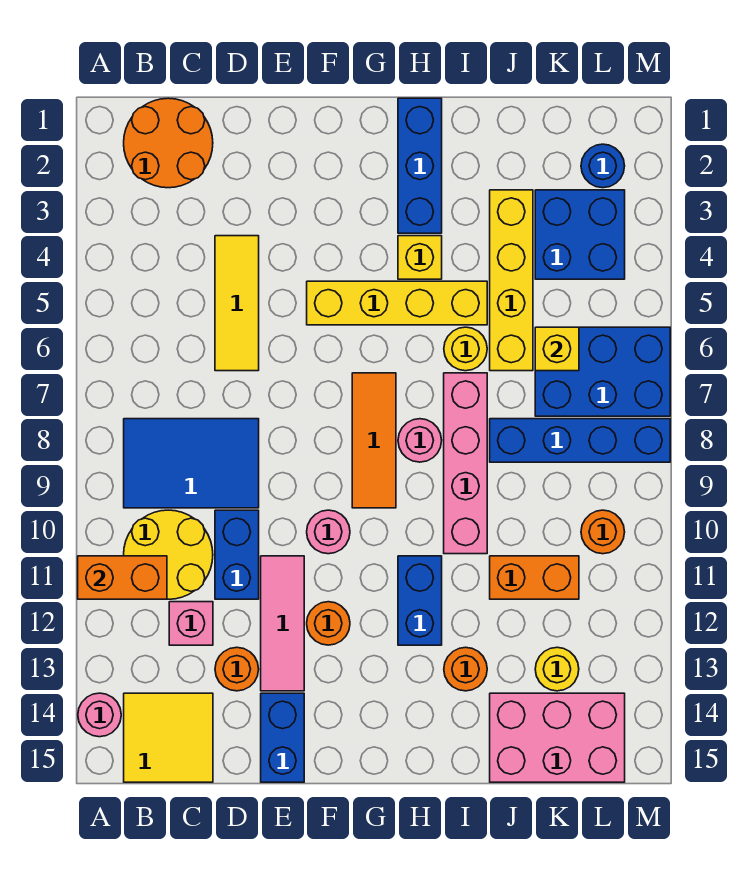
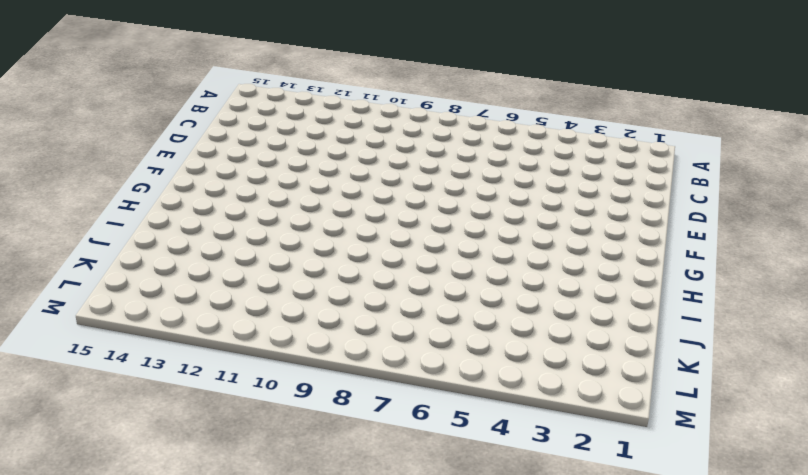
none -> pink 1x1 round brick [78,693,121,737]
none -> orange 2x2 round brick [124,98,213,188]
none -> blue 2x3 tile [124,419,259,508]
none -> yellow 2x2 round brick [124,510,213,599]

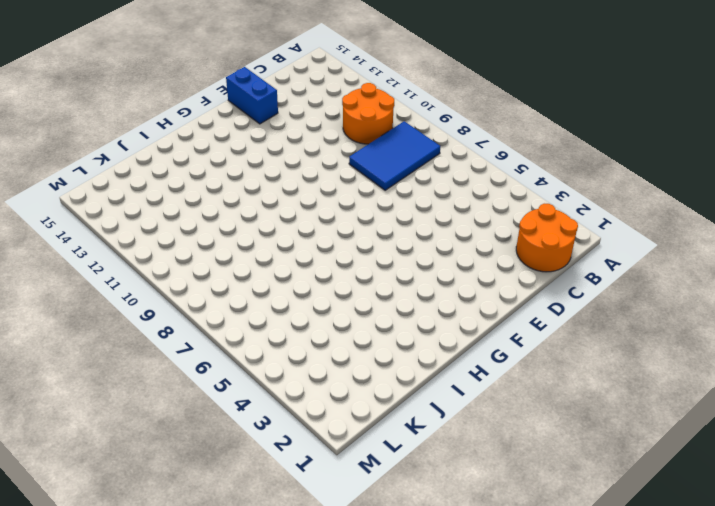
orange 2x2 round brick [342,83,394,144] -> yellow 2x2 round brick [124,510,213,599]
none -> pink 1x1 round brick [78,693,121,737]
none -> yellow 2x2 tile [124,693,213,782]
none -> pink 1x1 brick [169,602,213,645]
none -> yellow 1x3 tile [215,236,259,371]

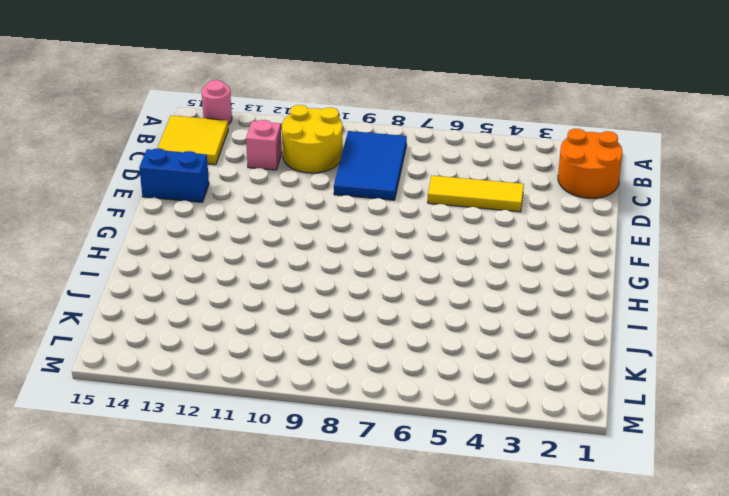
none -> blue 1x2 brick [215,510,259,599]
none -> orange 1x1 round brick [215,647,259,691]
none -> pink 1x3 tile [261,556,304,691]
none -> yellow 1x4 brick [307,281,487,325]

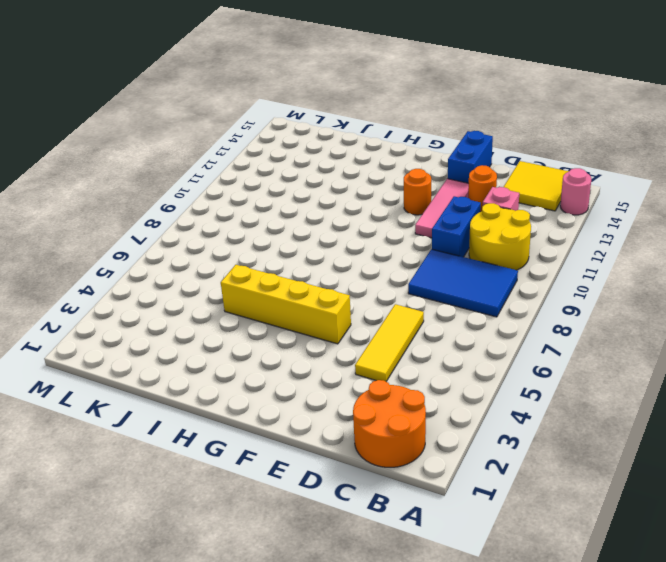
none -> pink 1x1 round brick [307,510,350,554]
none -> orange 1x3 tile [352,373,396,508]
none -> blue 1x3 brick [398,98,442,233]
none -> yellow 1x1 brick [398,236,442,279]

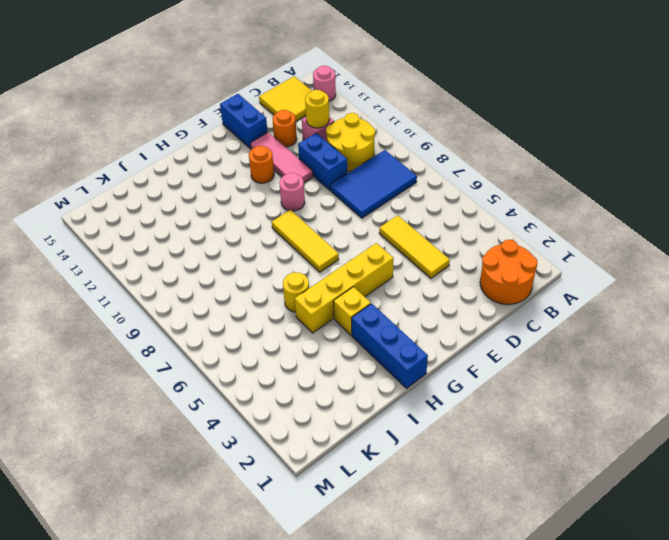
yellow 1x1 round brick [305,90,329,128] -> yellow 1x1 round brick moved to [535,647,579,691]
yellow 1x3 tile [272,210,339,272] -> orange 1x3 tile [352,373,396,508]
none -> pink 1x1 round brick [398,419,442,462]
none -> blue 1x2 brick [398,556,442,645]
none -> pink 1x4 brick [444,373,487,554]
none -> orange 1x1 round brick [444,647,487,691]

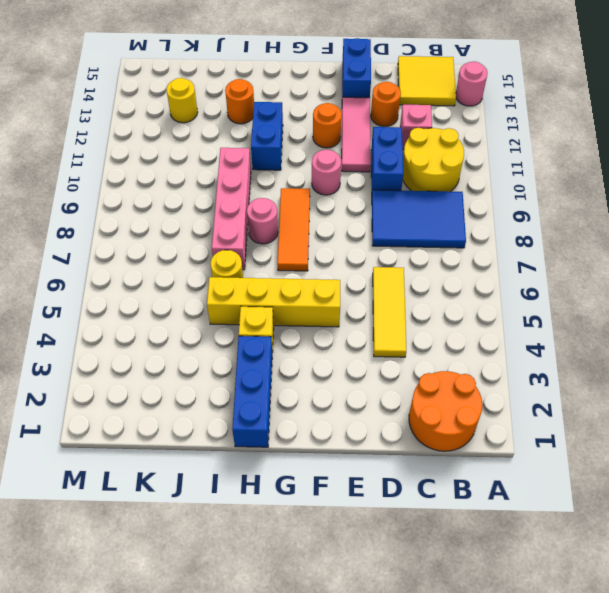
none -> yellow 1x4 brick [490,190,533,371]
none -> blue 1x4 brick [490,419,670,462]
none -> orange 1x2 brick [490,556,579,599]
none -> pink 2x3 brick [490,693,625,782]

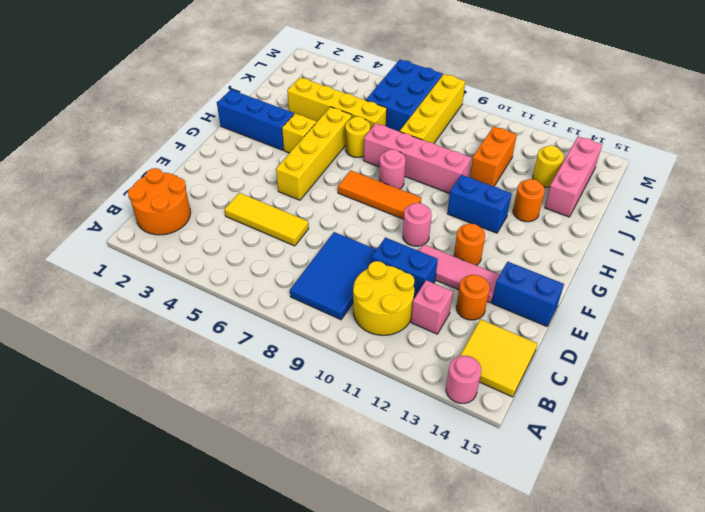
yellow 1x4 brick [400,74,465,143] -> blue 1x4 brick [490,419,670,462]
pink 1x3 brick [545,136,602,217] -> pink 2x3 brick [490,693,625,782]
none -> blue 2x2 brick [535,190,625,279]
none -> blue 1x1 round brick [581,144,625,188]
none -> orange 1x1 round brick [581,510,625,554]
none -> orange 1x2 brick [78,556,167,599]

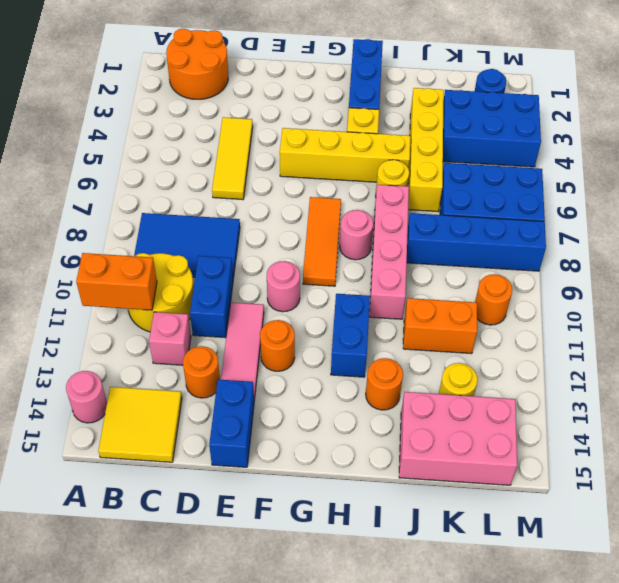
blue 2x3 brick [443,90,541,167] -> blue 2x2 brick [535,190,625,279]
none -> yellow 1x1 brick [535,327,579,371]

